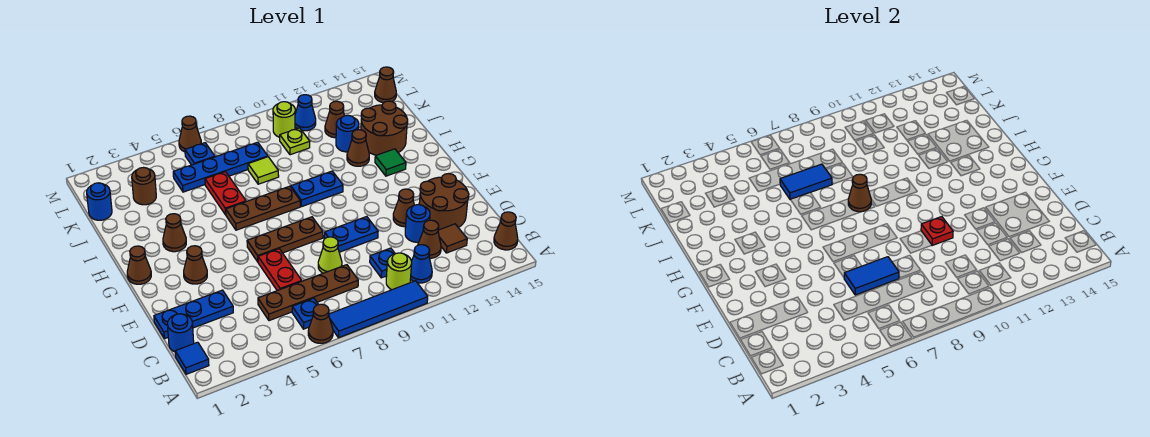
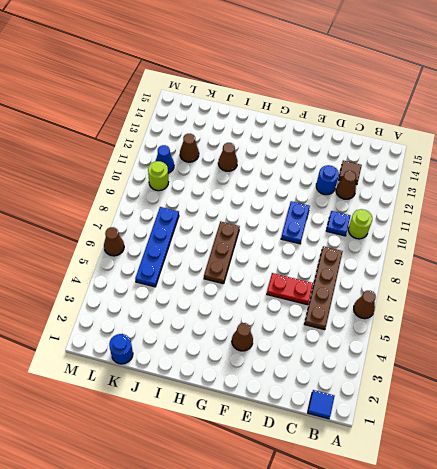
none -> blue 1x4 tile [329,281,428,338]
none -> blue 1x1 plate [292,298,319,329]
none -> blue 1x1 cone [411,245,432,283]
none -> brown 1x1 cone [494,212,518,250]

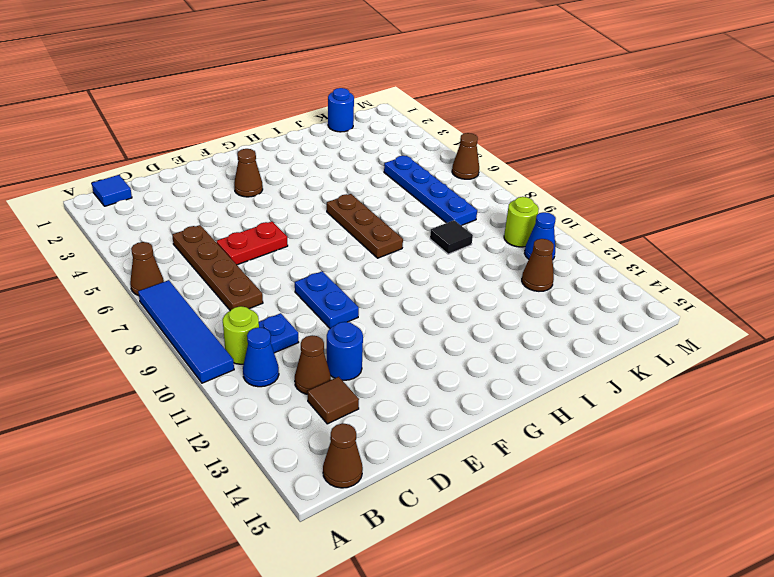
black 1x1 tile [430,220,473,254] -> none
none -> blue 1x1 plate [292,298,319,329]
none -> blue 1x1 round brick [168,314,194,352]
none -> blue 1x3 plate [154,290,233,339]
none -> lime 1x1 cone [318,237,342,273]

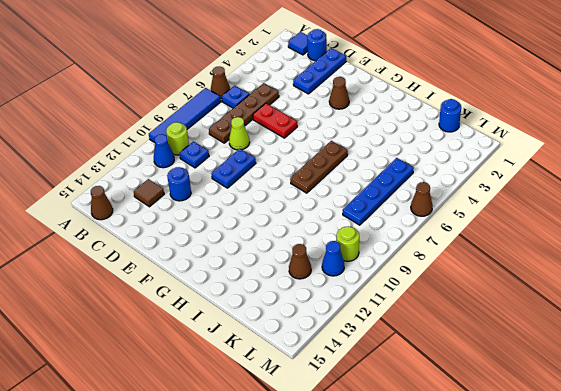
none -> brown 1x1 cone [418,220,441,258]
none -> brown 2x2 round brick [419,174,469,230]
none -> brown 1x1 cone [393,189,414,227]
none -> brown 1x3 plate [247,217,323,262]

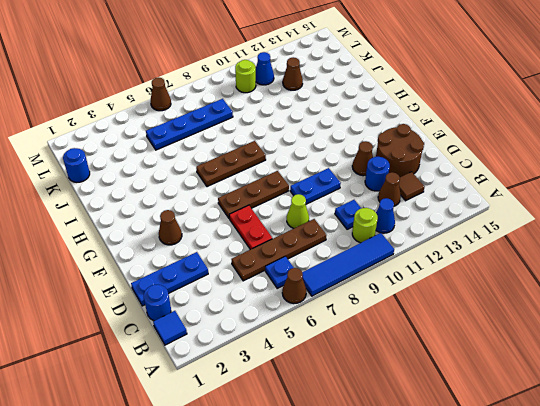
none -> brown 1x1 cone [494,212,518,250]
none -> brown 1x1 cone [127,246,151,284]
none -> brown 1x1 cone [163,214,186,252]
none -> blue 1x2 plate [291,171,343,207]

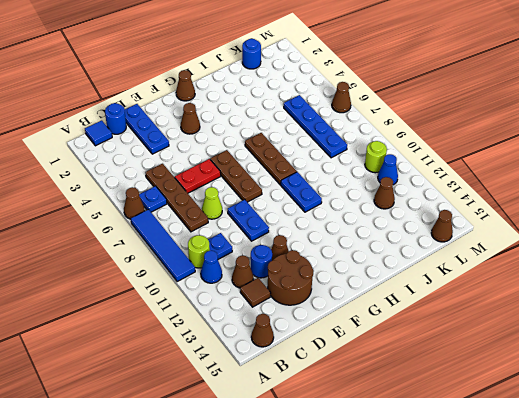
none -> brown 1x1 cone [163,214,186,252]
none -> green 1x1 tile [375,149,406,176]
none -> red 1x2 plate [205,172,246,215]
none -> brown 1x1 cone [347,130,369,166]

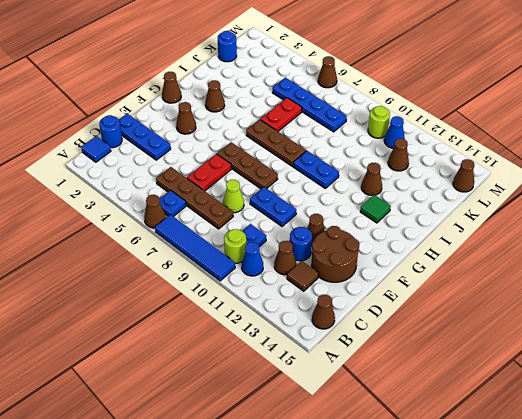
none -> brown 2x2 round brick [361,101,408,155]
none -> lime 1x1 tile [248,157,279,184]
none -> blue 1x1 round brick [336,115,359,152]
none -> brown 1x1 round brick [132,167,156,205]

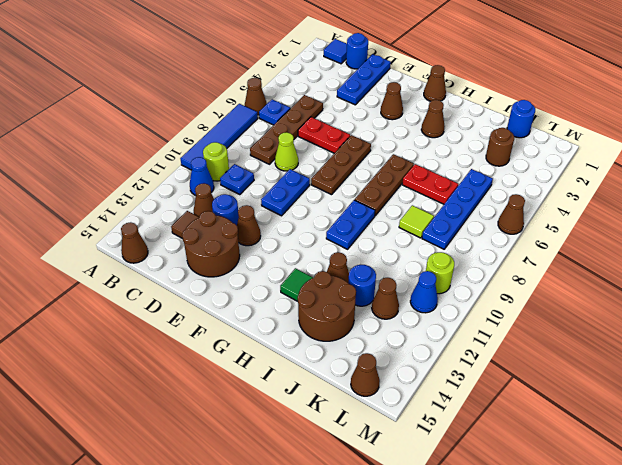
none -> lime 1x1 plate [280,128,310,155]
none -> blue 1x1 plate [185,143,215,165]
none -> blue 1x2 tile [844,257,899,295]
none -> red 1x1 plate [921,217,953,245]

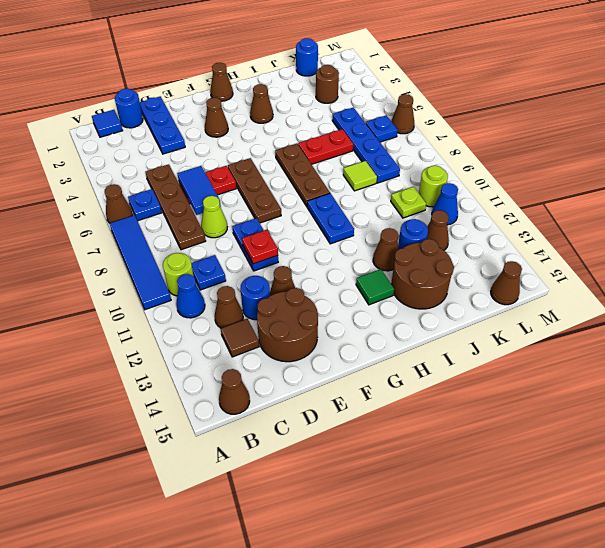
none -> brown 1x1 cone [848,174,871,212]
none -> blue 1x2 tile [780,164,832,200]

